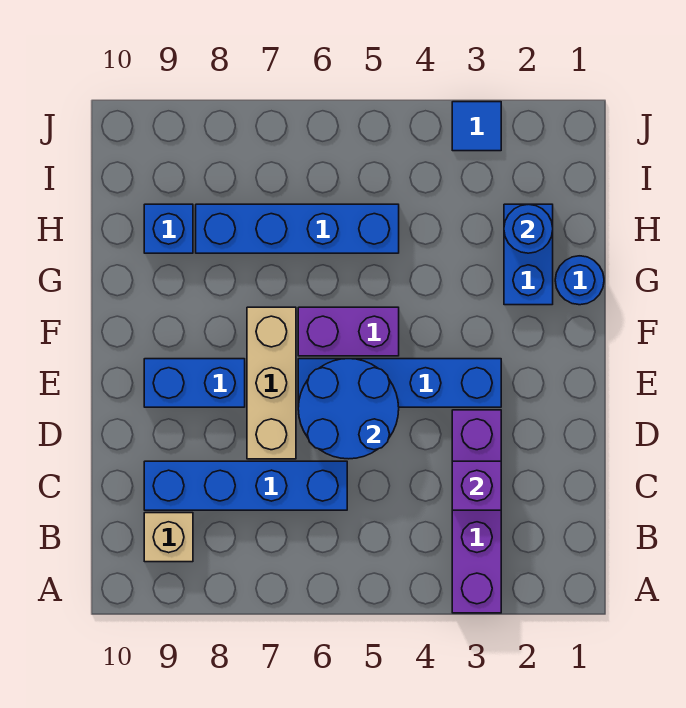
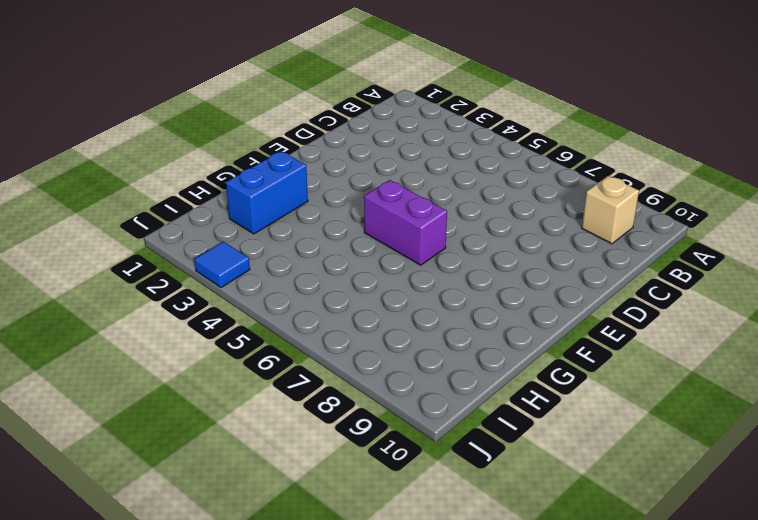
none -> purple 1x4 brick [452,410,501,613]
none -> blue 1x4 brick [144,461,347,510]
none -> tan 1x3 brick [247,307,296,459]

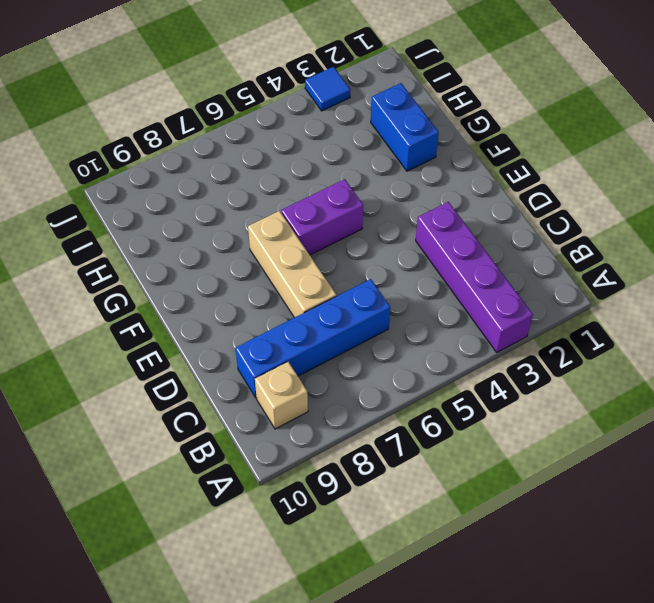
none -> blue 1x4 brick [298,359,501,407]
none -> blue 1x2 brick [144,359,245,407]
none -> blue 1x1 round brick [555,256,604,305]

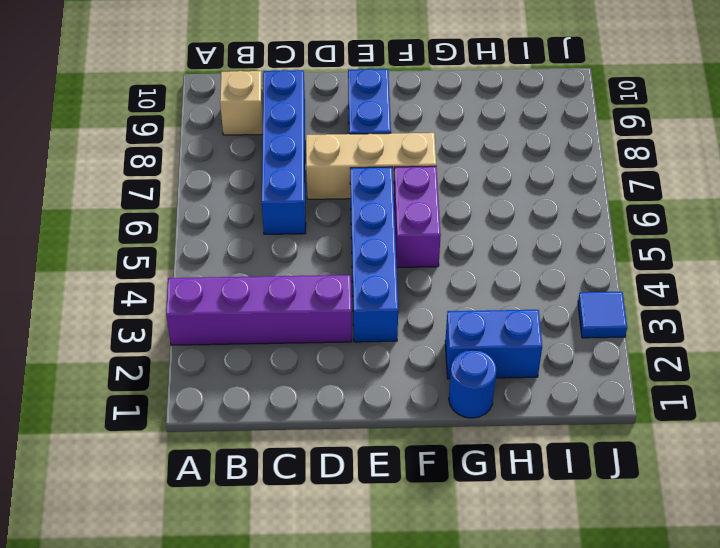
none -> blue 1x4 brick [196,204,399,253]
none -> blue 1x1 brick [144,204,193,253]
none -> purple 1x1 brick [452,461,501,510]

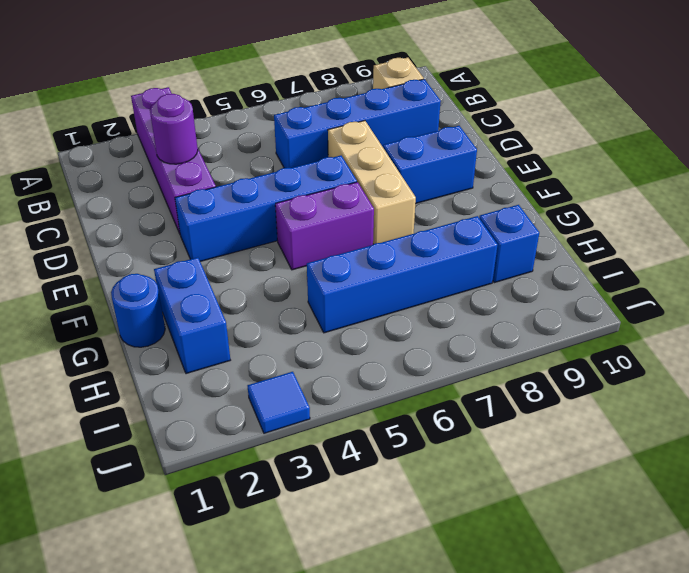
purple 1x1 round brick [150,94,198,164] -> purple 1x1 brick [452,461,501,510]
none -> blue 2x2 round brick [298,359,399,459]
none -> blue 1x1 round brick [504,204,553,253]

